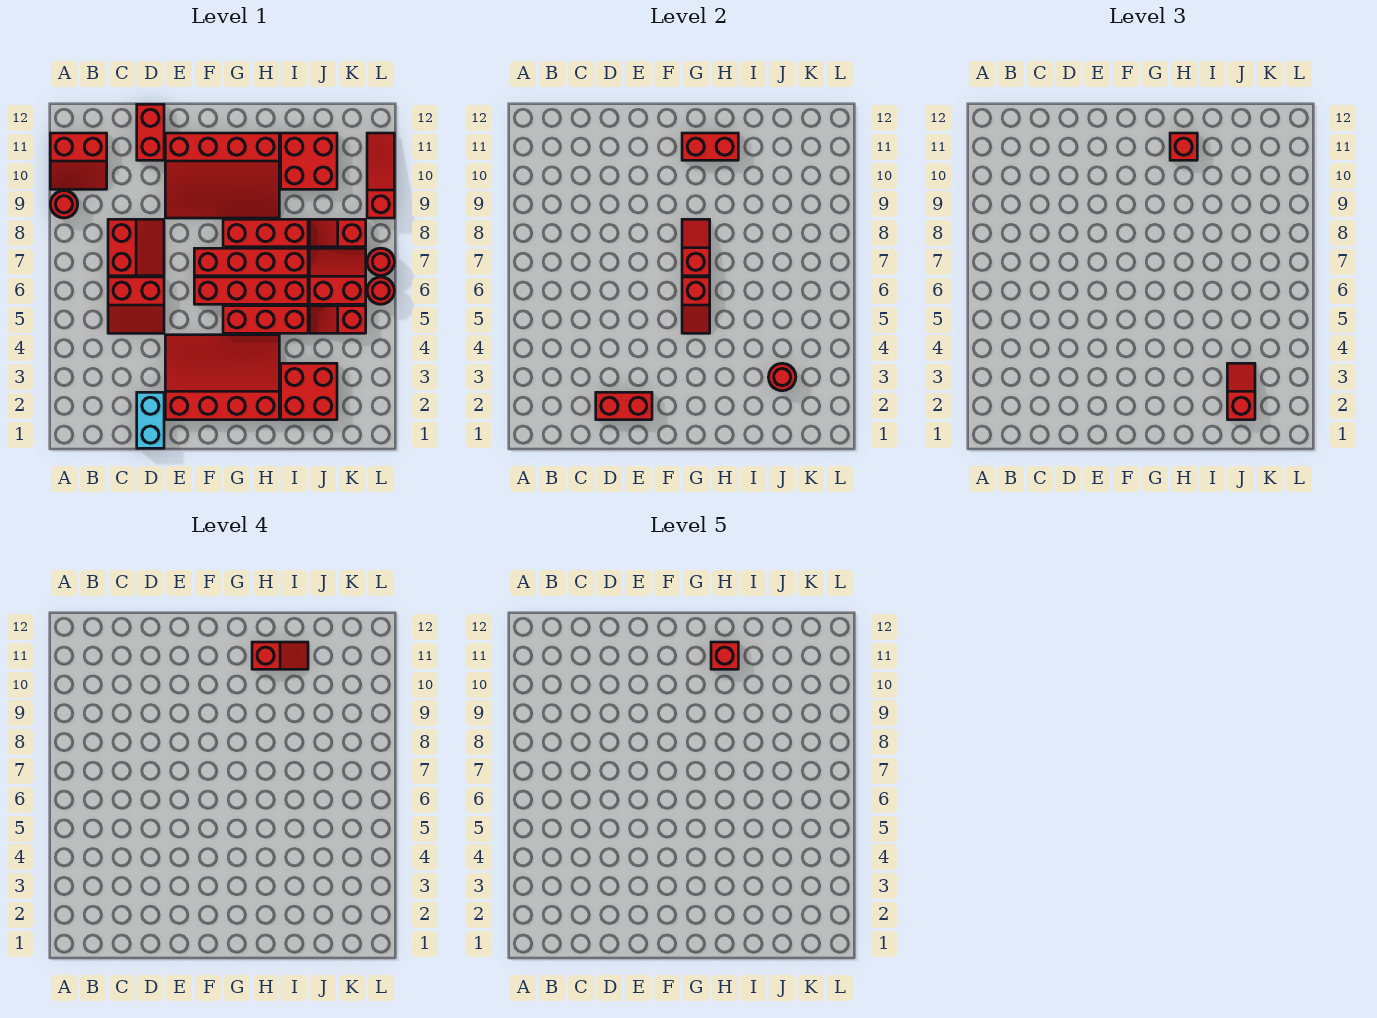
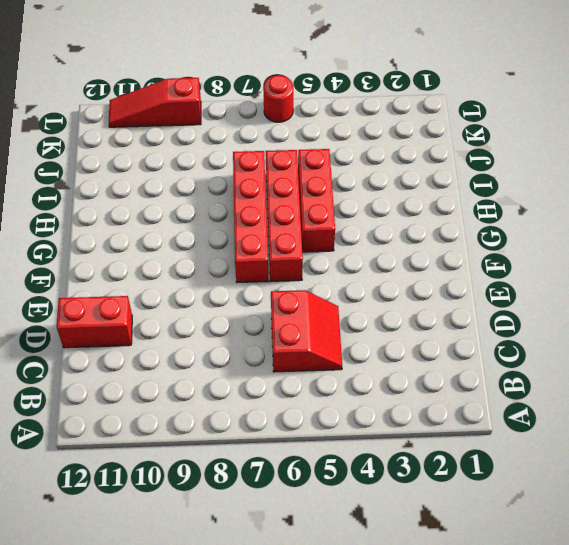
none -> red 1x1 round brick [50,191,78,218]
none -> red 2x2 slope [50,133,107,189]
none -> red 2x2 slope [108,219,164,276]

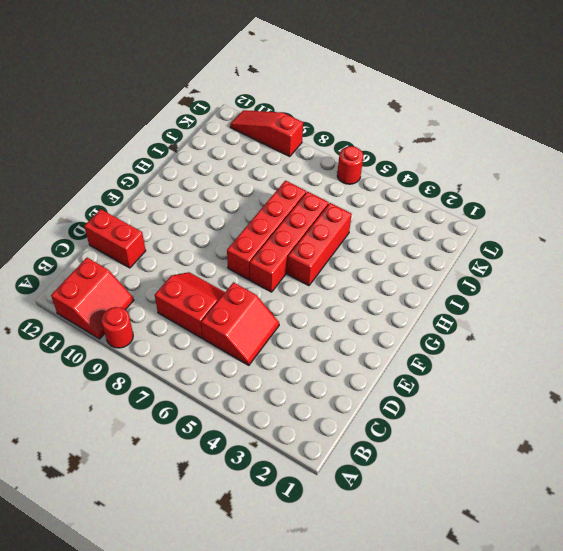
none -> cyan 1x2 brick [137,392,164,448]
none -> red 3x4 slope [165,335,279,420]
none -> red 3x4 slope [165,133,279,218]

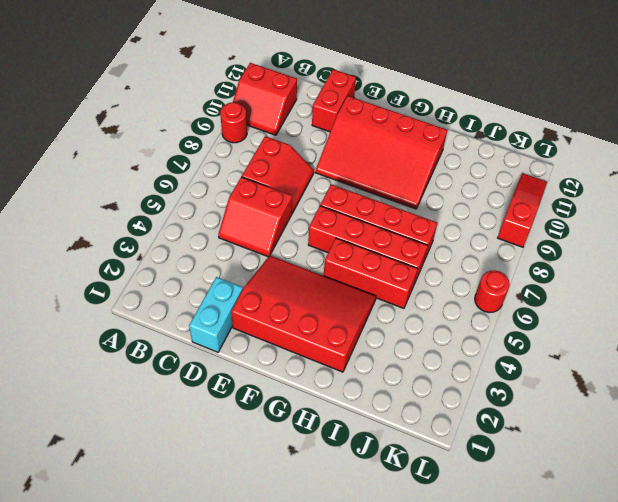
none -> red 1x3 brick [223,219,308,247]
none -> red 2x2 brick [281,363,337,420]
none -> red 2x2 brick [281,133,337,189]

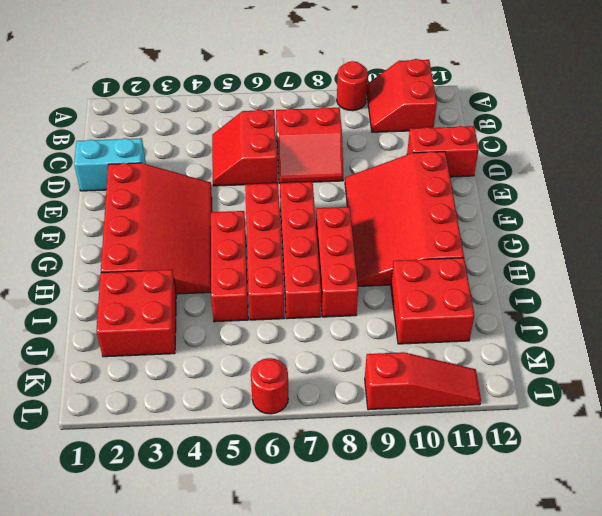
none -> red 1x2 slope [309,306,366,333]
none -> red 2x2 slope [309,248,366,304]
none -> red 1x2 slope [309,219,366,247]

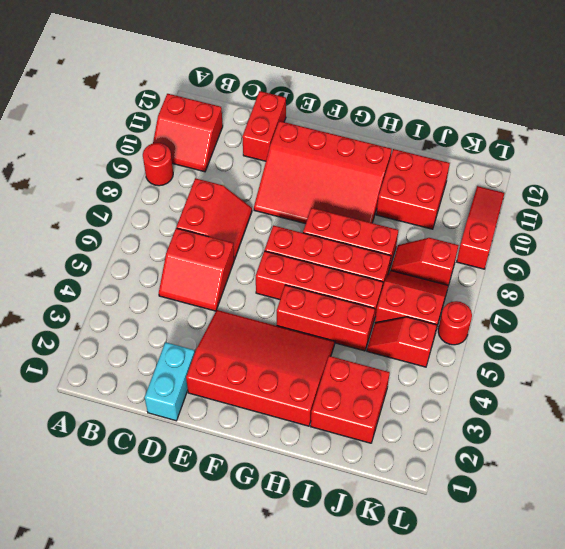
none -> red 1x1 round brick [367,248,394,276]
none -> red 1x2 brick [596,392,652,420]
none -> red 1x2 slope [682,277,710,333]

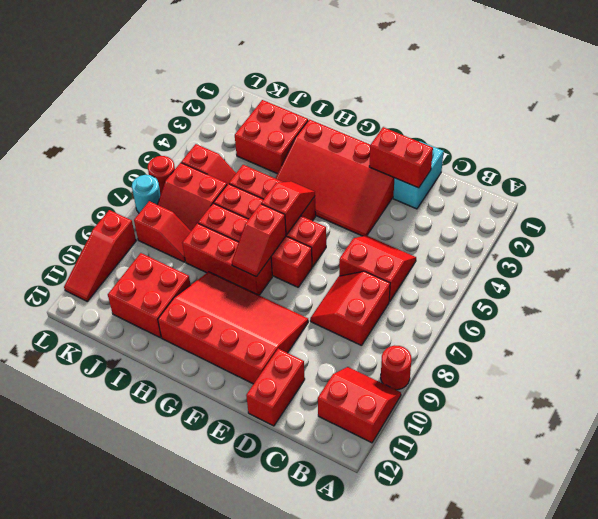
cyan 1x1 round brick [132,175,161,213] -> red 1x1 round brick [367,248,394,276]
none -> red 1x2 brick [682,133,738,160]
none -> red 1x1 round brick [769,363,796,391]
none -> red 1x1 brick [1170,133,1197,160]

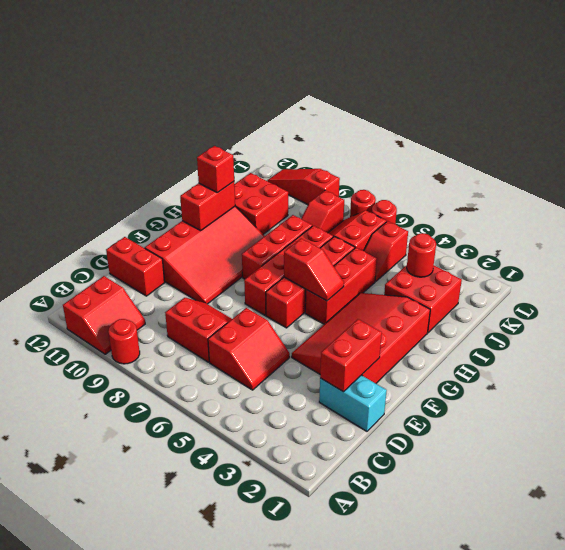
none -> red 1x2 slope [682,219,710,276]
none -> red 1x2 slope [1227,363,1255,420]
none -> red 1x2 slope [252,642,308,669]

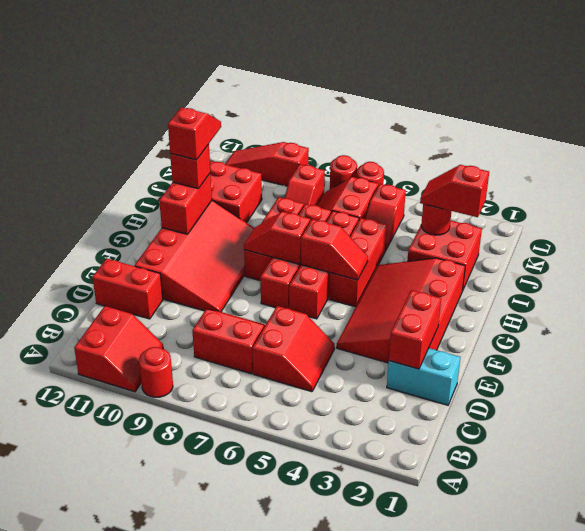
none -> red 1x1 brick [711,642,738,669]

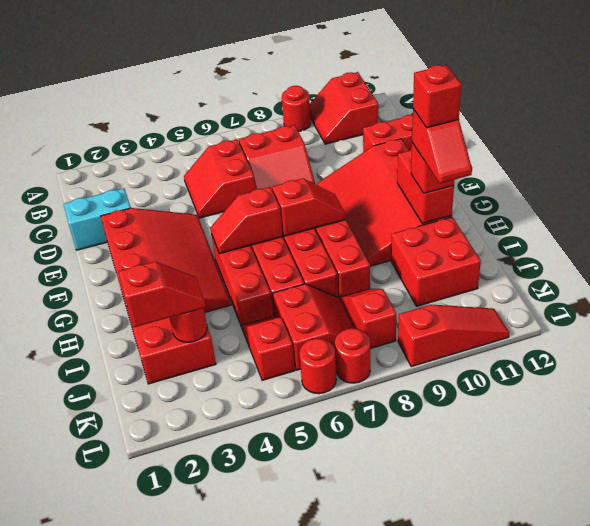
none -> red 1x2 brick [596,392,652,420]

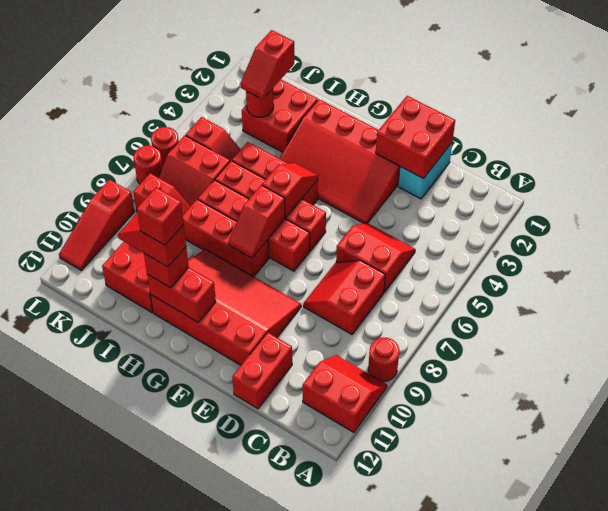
red 2x2 brick [376,96,455,179] -> red 1x2 brick [596,392,652,420]

